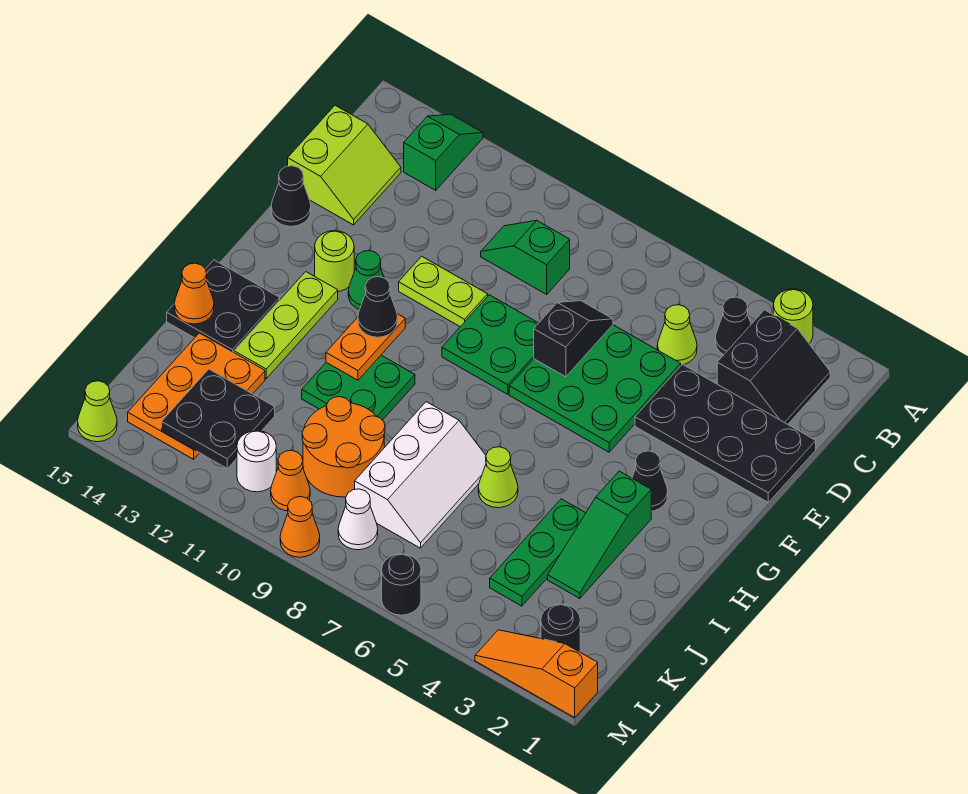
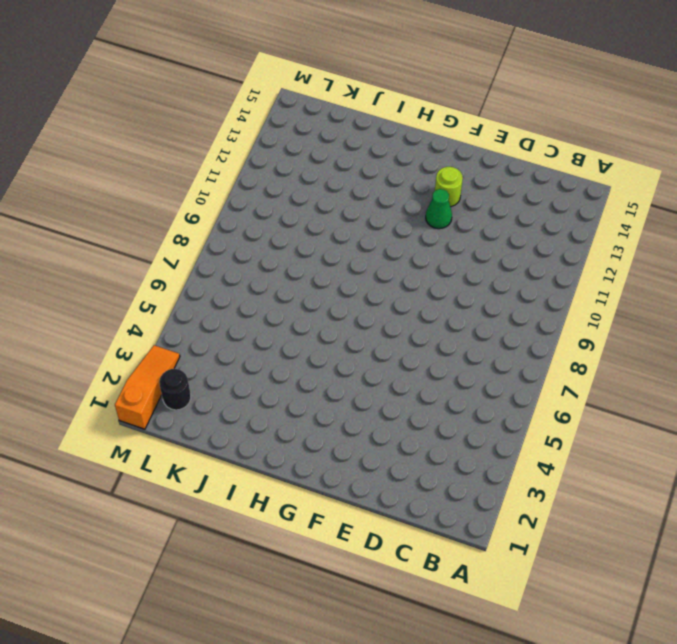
none -> lime 1x1 round brick [773,289,813,344]
none -> green 1x2 slope [404,114,483,190]
none -> black 2x2 slope [717,310,830,424]
none -> black 1x1 cone [715,297,751,355]

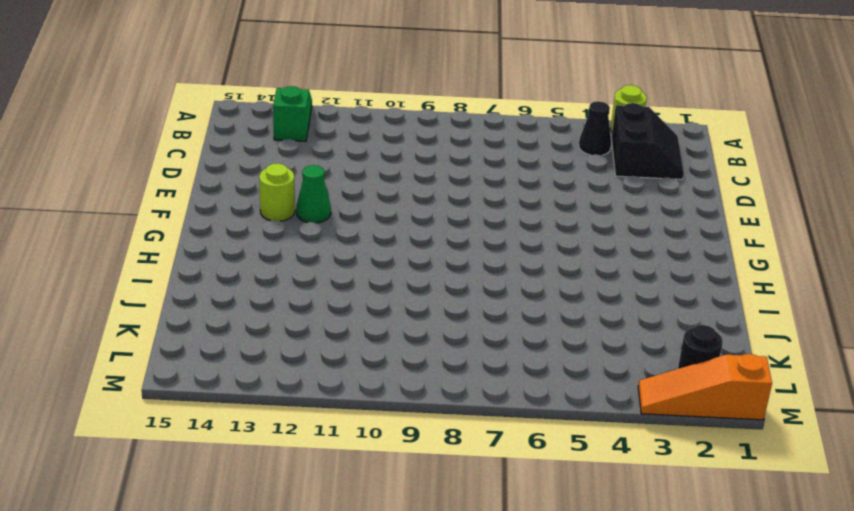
none -> lime 1x1 cone [657,305,697,365]
none -> green 1x2 slope [481,220,570,294]
none -> lime 2x2 slope [288,105,401,225]
none -> black 2x4 plate [635,364,816,502]

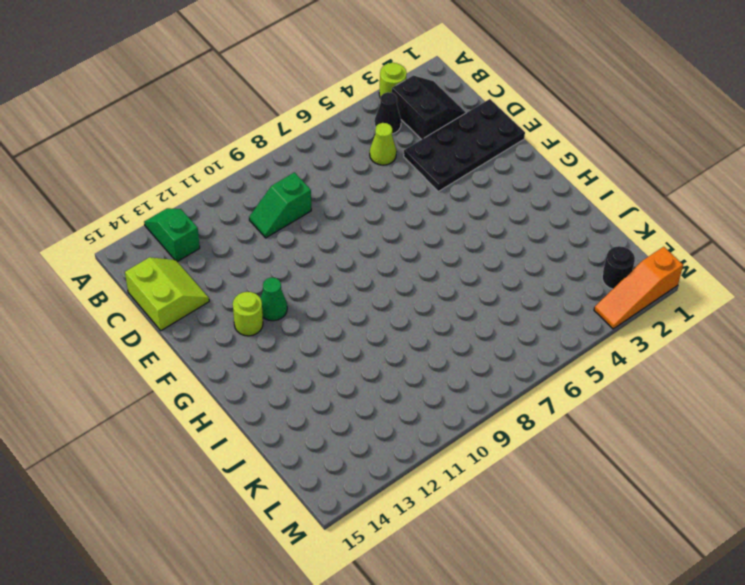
none -> green 3x3 plate [509,325,681,452]
none -> green 2x2 plate [442,295,538,394]
none -> lime 1x2 plate [399,256,488,327]
none -> black 1x1 cone [271,166,311,227]

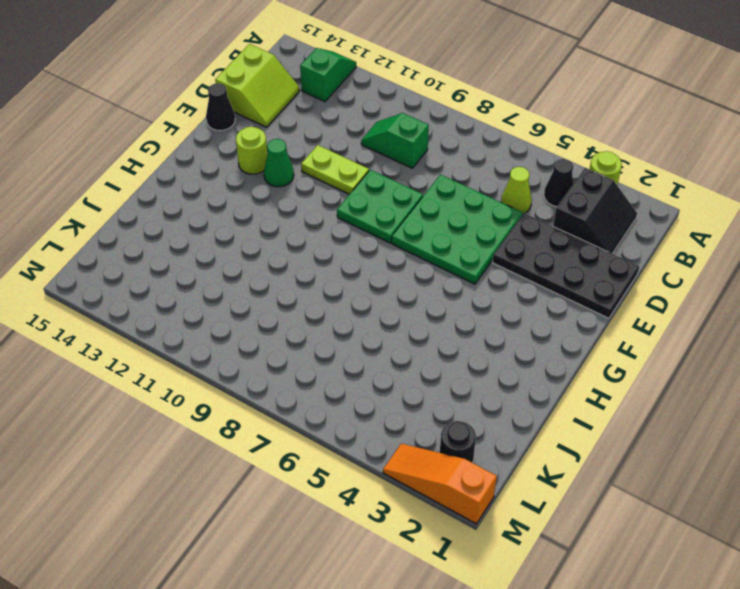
none -> black 1x1 cone [632,451,668,511]
none -> lime 1x3 plate [234,272,338,379]
none -> green 1x3 slope [548,471,651,598]
none -> green 2x2 plate [302,355,415,420]

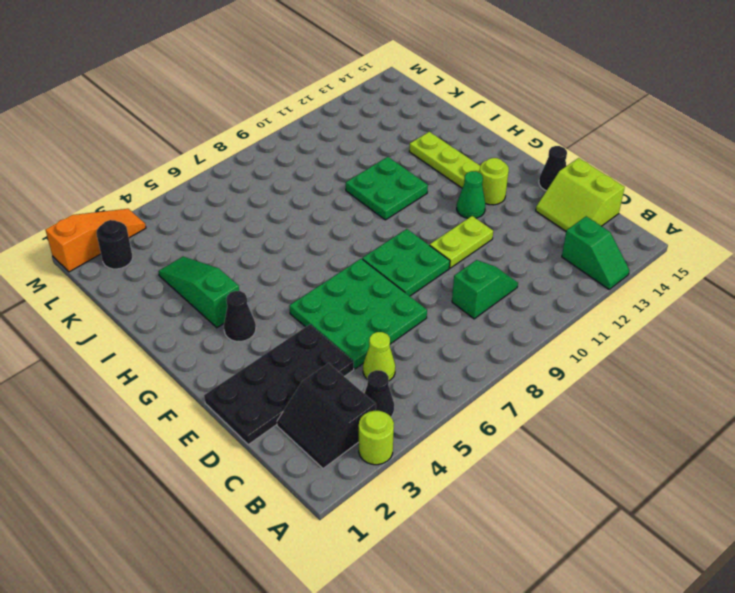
none -> black 2x2 plate [167,260,280,352]
none -> green 1x3 plate [490,499,586,606]
none -> lime 1x1 cone [478,447,518,508]
none -> white 2x3 slope [355,402,486,548]

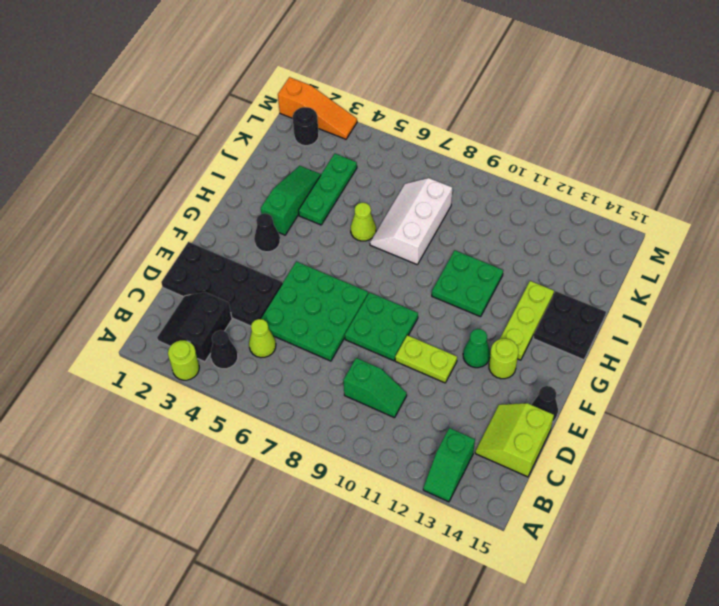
none -> orange 2x2 round brick [302,397,385,497]
none -> orange 2x3 plate [128,333,265,459]
none -> white 1x1 cone [338,489,378,550]
none -> orange 1x1 cone [271,450,310,511]

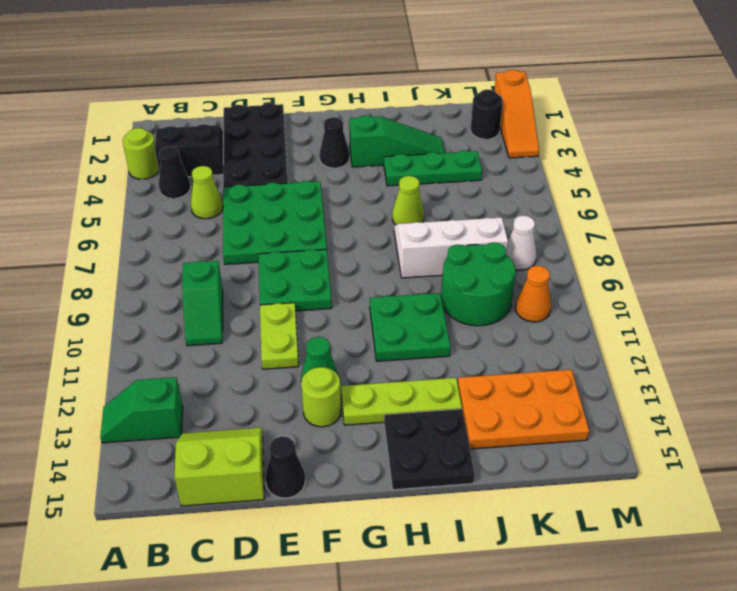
green 2x2 round brick [441,242,516,326] -> orange 2x2 round brick [302,397,385,497]
none -> white 1x1 round brick [237,431,276,492]
none -> black 1x1 round brick [382,554,421,615]
none -> orange 1x1 cone [280,497,320,557]
none -> lime 1x1 cone [78,381,117,442]

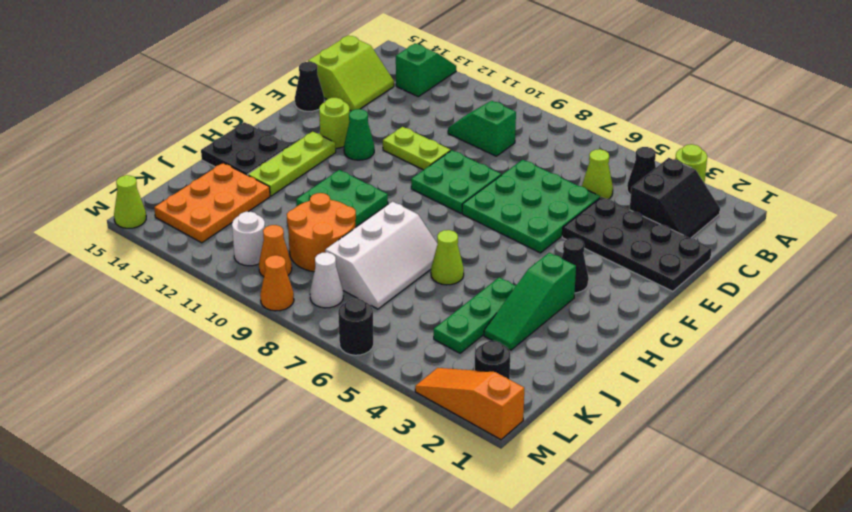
none -> black 1x2 slope [534,301,613,377]
none -> orange 1x2 plate [326,314,405,380]
none -> orange 1x1 cone [174,263,214,324]
none -> black 2x2 plate [162,369,275,468]

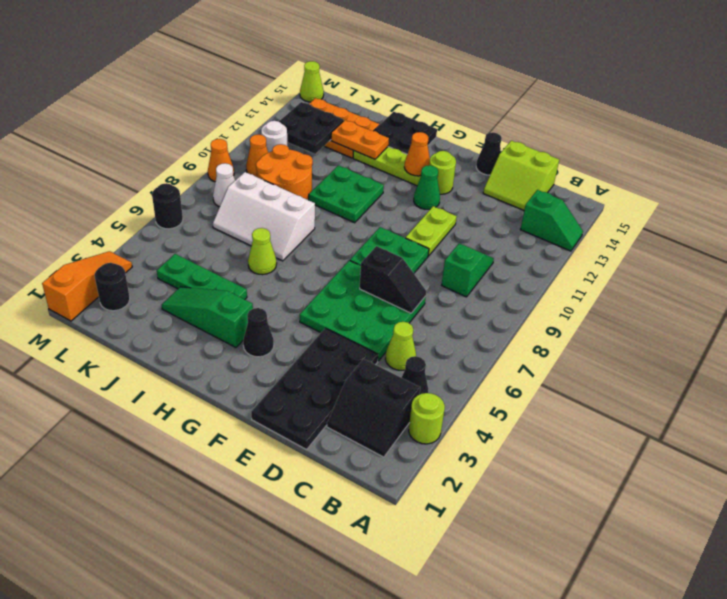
orange 1x1 cone [404,132,430,176] -> orange 1x1 cone moved to [174,263,214,324]
orange 1x2 plate [331,120,389,159] -> orange 1x2 plate moved to [326,314,405,380]
none -> black 1x1 cone [358,277,398,337]

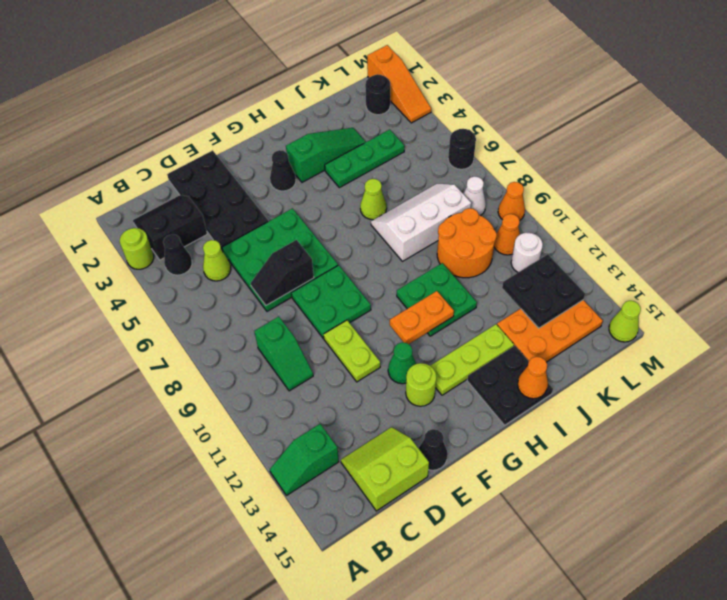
none -> black 1x1 cone [358,277,398,337]

